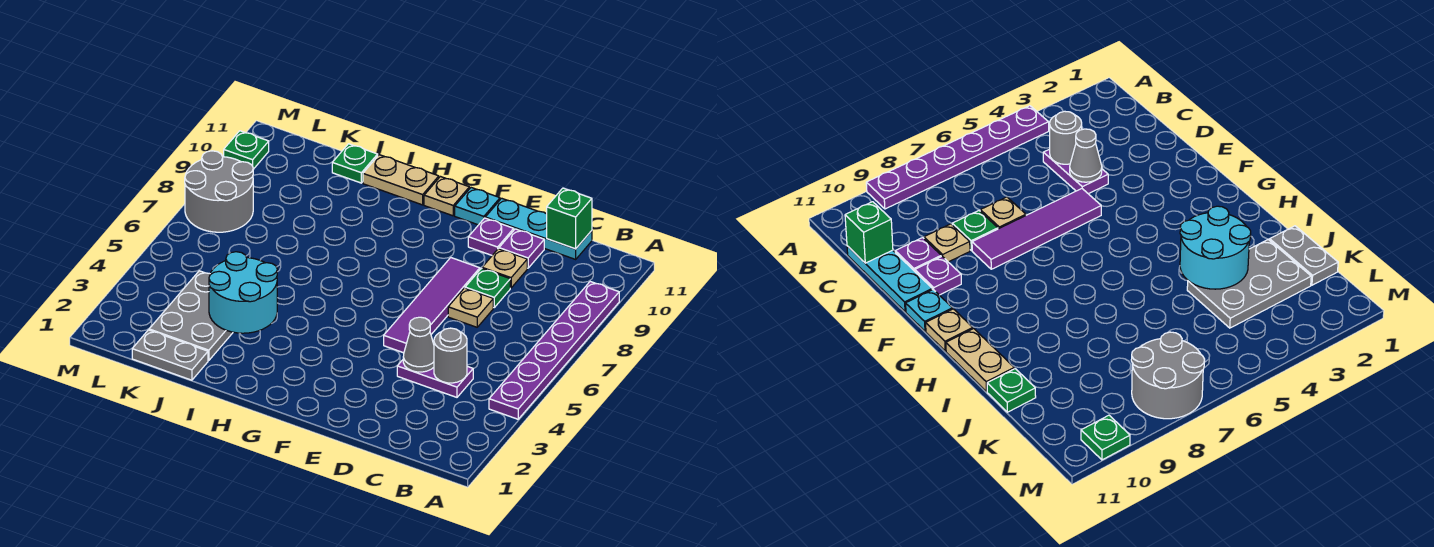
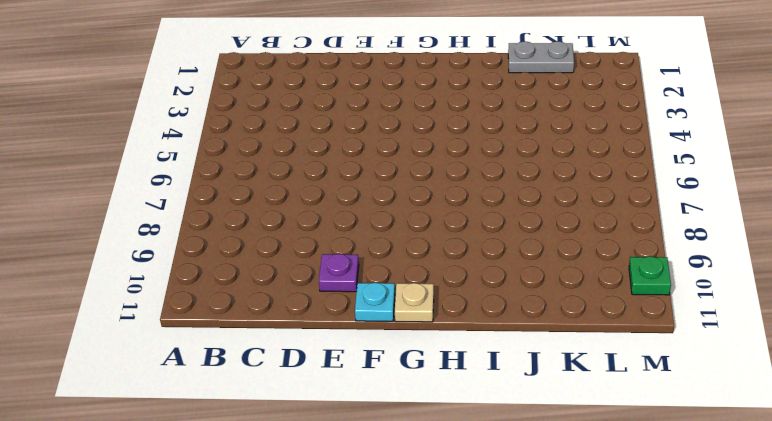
none -> purple 1x6 plate [489,282,619,419]
none -> purple 1x2 plate [397,360,473,397]
none -> cyan 1x3 plate [485,198,592,259]

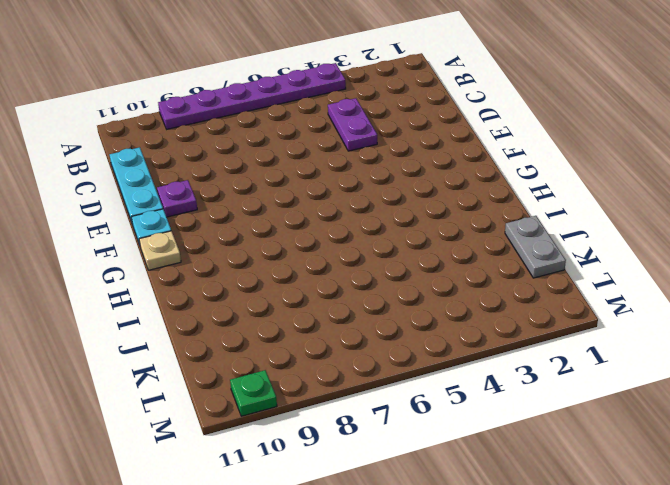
none -> tan 1x1 plate [448,288,493,327]
none -> green 1x1 plate [465,268,510,308]
none -> tan 1x1 plate [482,249,527,288]

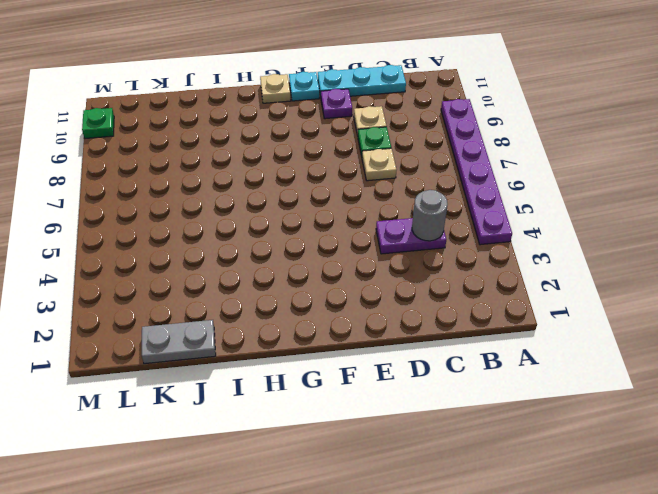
none -> purple 1x1 plate [499,229,544,268]
none -> purple 1x4 tile [384,258,480,353]
none -> tan 1x2 plate [363,155,439,205]

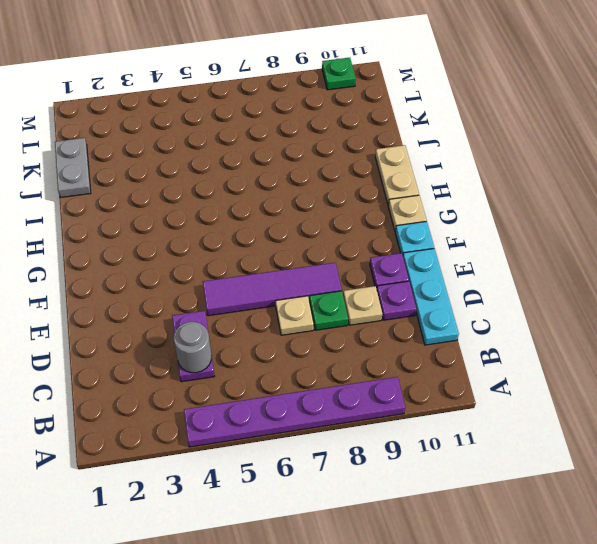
none -> grey 2x3 plate [149,271,233,361]
none -> green 1x1 plate [332,144,378,183]
none -> grey 2x2 round brick [185,151,253,232]

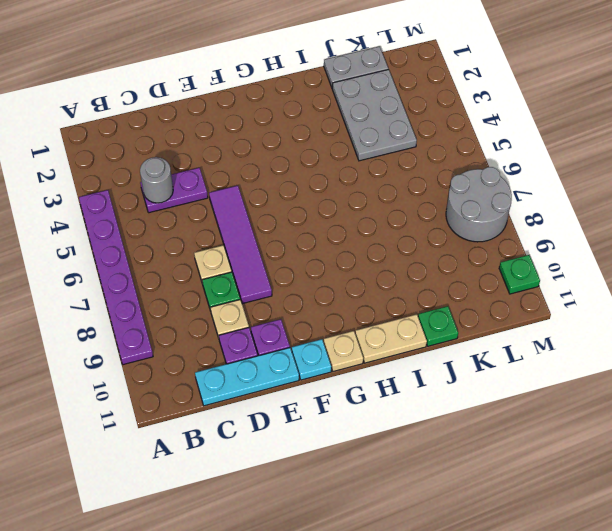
none -> green 1x1 brick [547,188,592,249]
none -> grey 1x1 cone [403,317,434,372]
none -> cyan 2x2 round brick [209,252,277,333]

